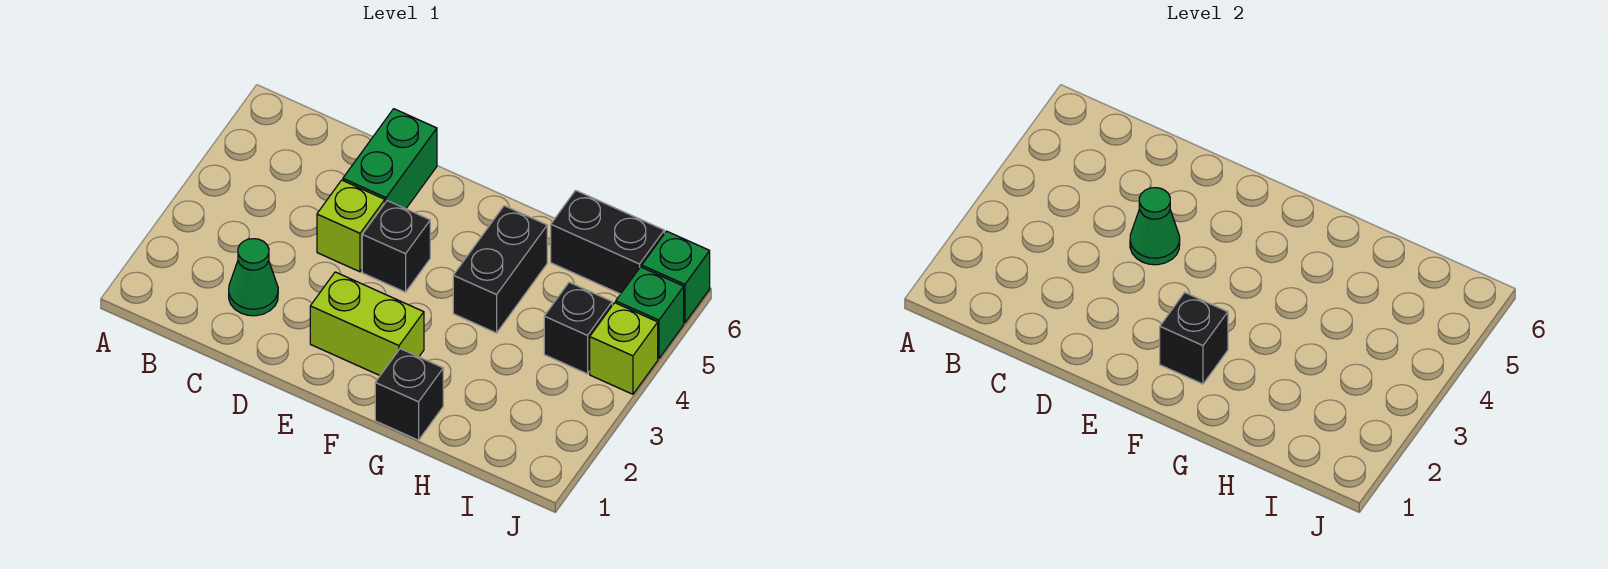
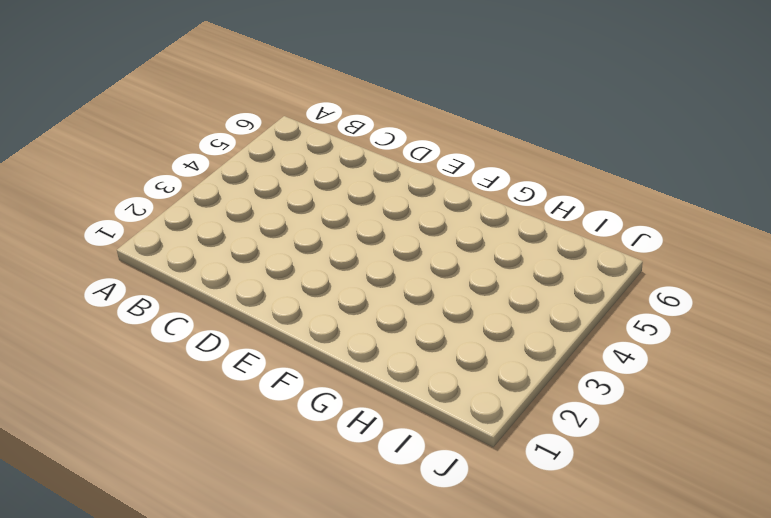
none -> green 1x1 cone [229,239,278,316]
none -> lime 1x1 brick [317,180,385,272]
none -> green 1x2 brick [343,109,437,209]

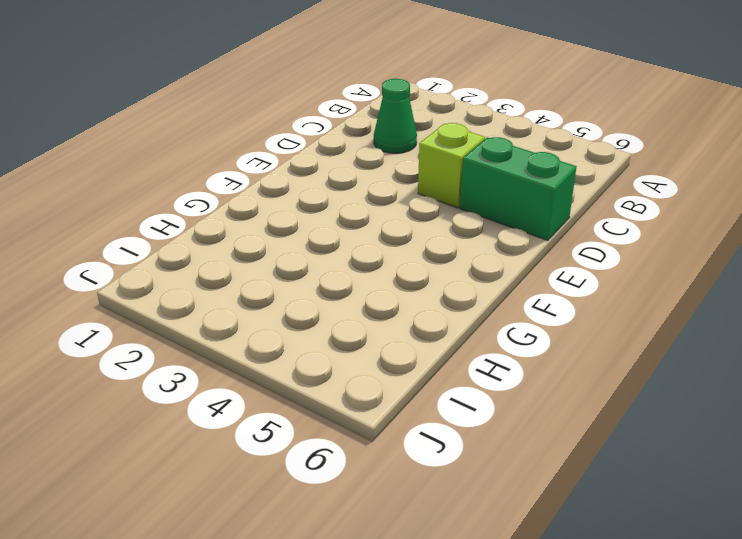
none -> lime 1x2 brick [310,272,424,375]
none -> black 1x1 brick [362,201,430,292]
none -> black 1x1 brick [375,349,443,440]

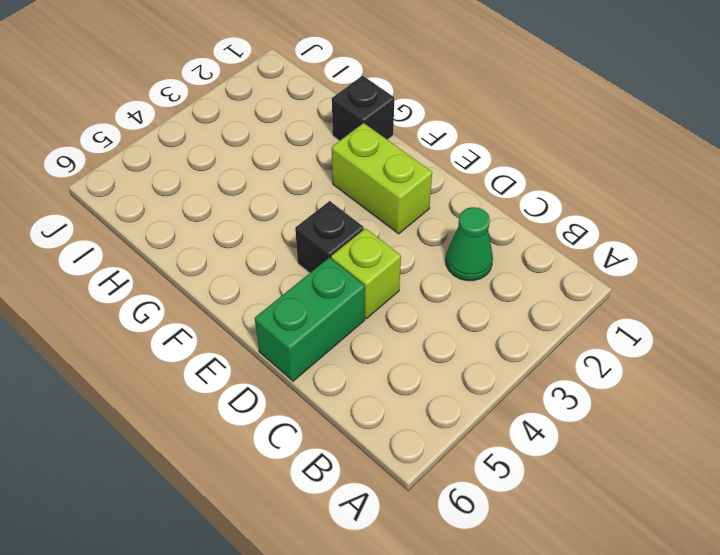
none -> black 1x2 brick [453,206,547,333]
none -> black 1x2 brick [551,190,664,294]
none -> black 1x1 brick [544,282,612,374]

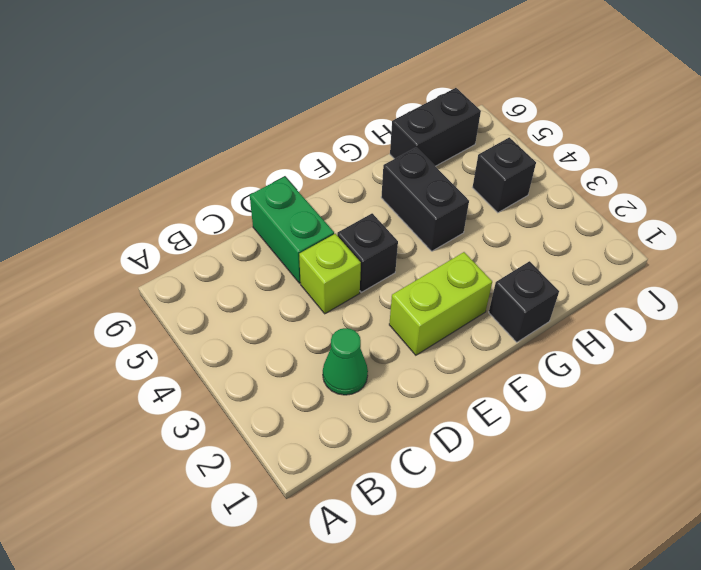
none -> lime 1x1 brick [590,303,658,394]
none -> green 1x1 brick [616,267,684,359]
none -> green 1x1 brick [642,231,710,323]

